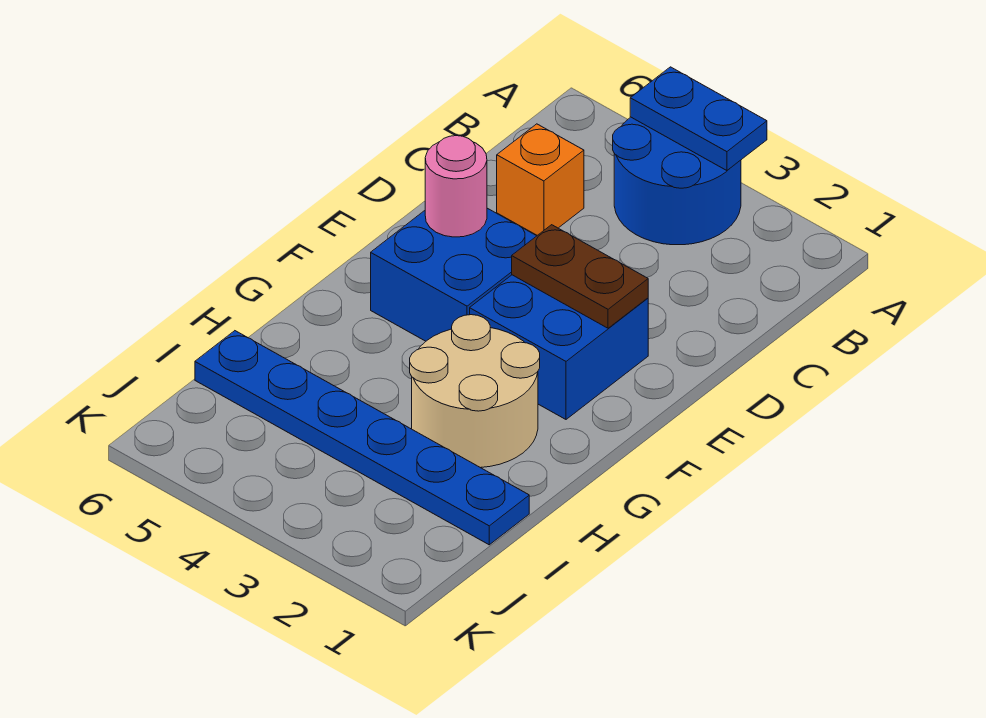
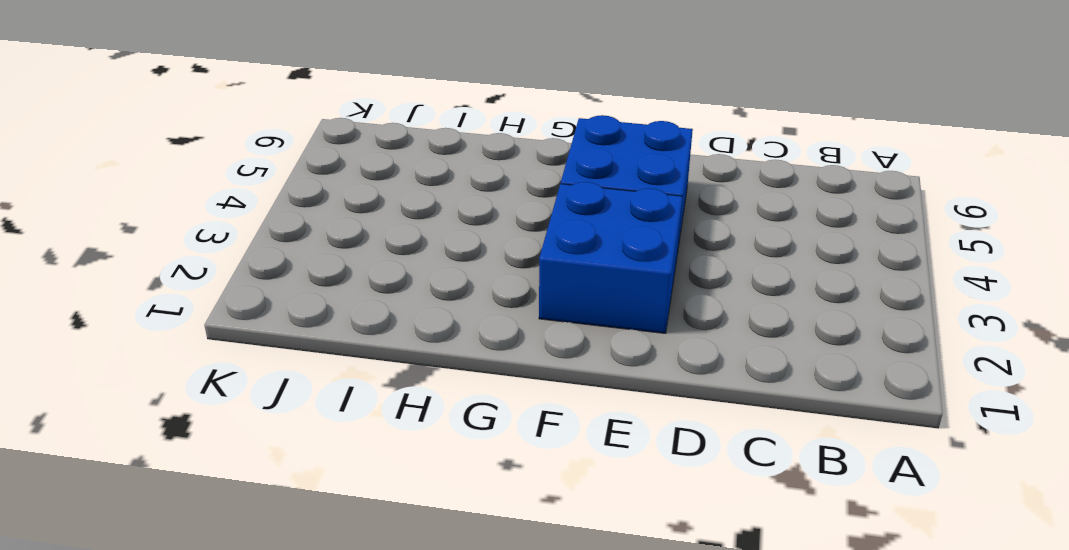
none -> blue 2x2 round brick [613,117,741,245]
none -> orange 1x1 brick [497,124,584,235]

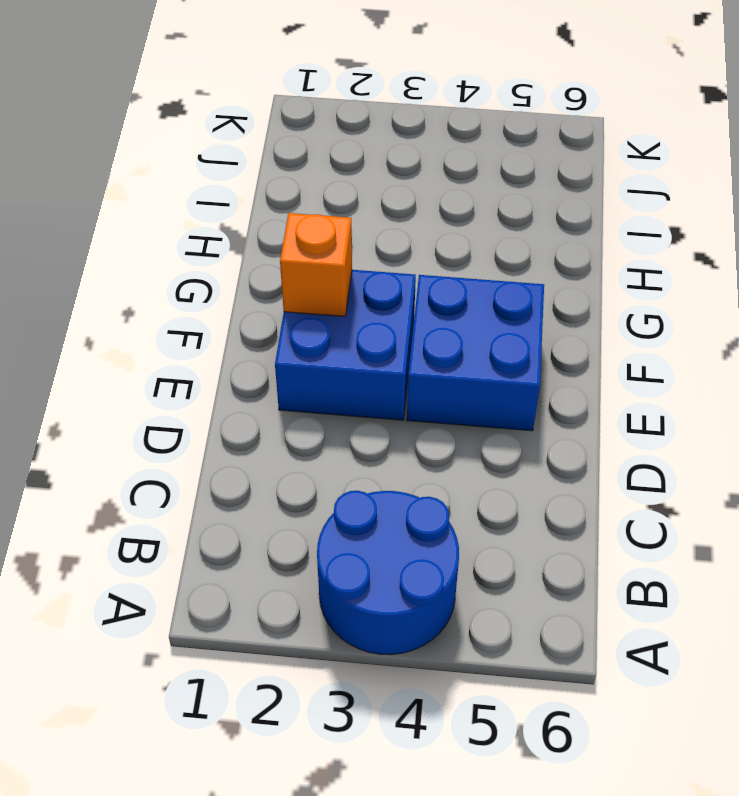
orange 1x1 brick [280,213,352,316] -> orange 1x1 brick moved to [497,124,584,235]
none -> tan 2x2 round brick [410,315,540,468]
none -> blue 1x6 plate [195,331,529,545]

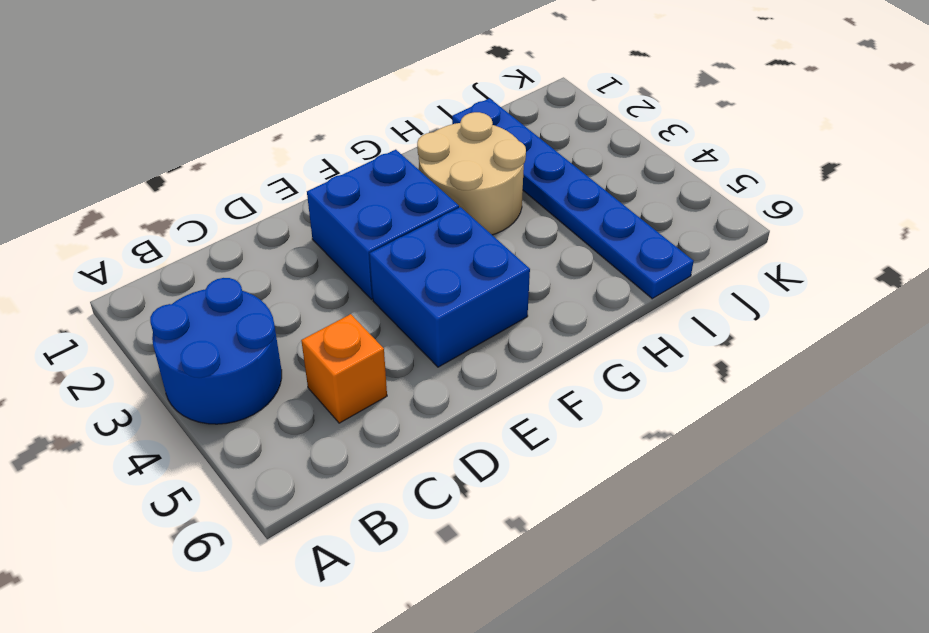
none -> blue 1x2 plate [630,67,767,171]
none -> brown 1x2 plate [512,225,648,328]

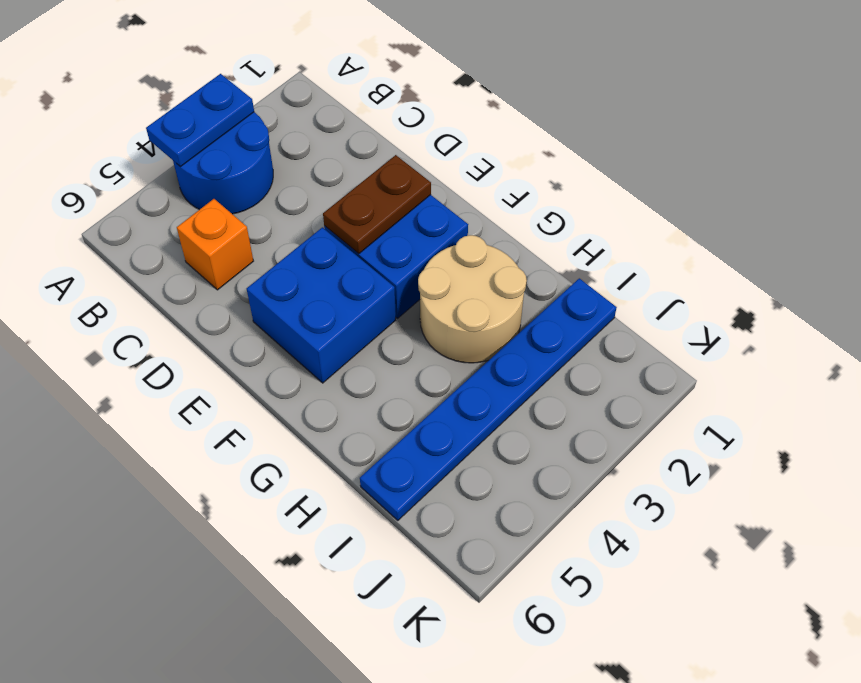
none -> pink 1x1 round brick [425,136,487,237]

